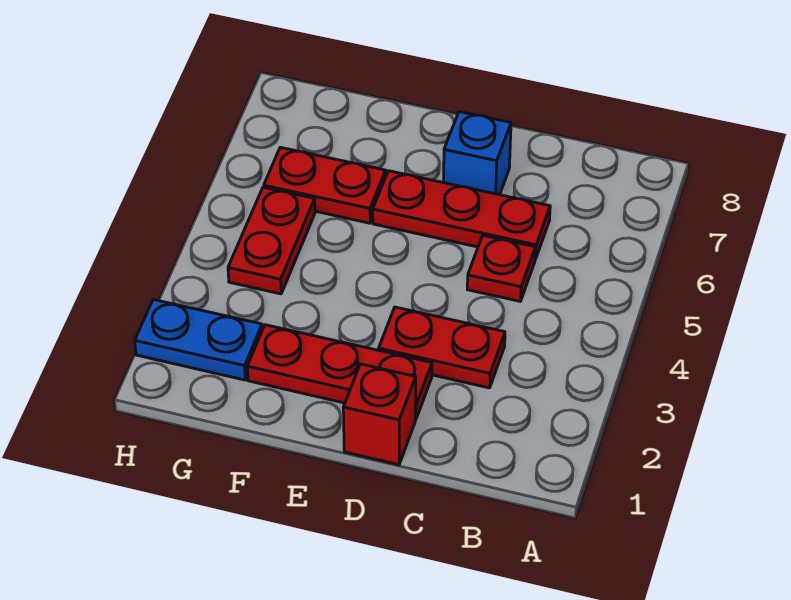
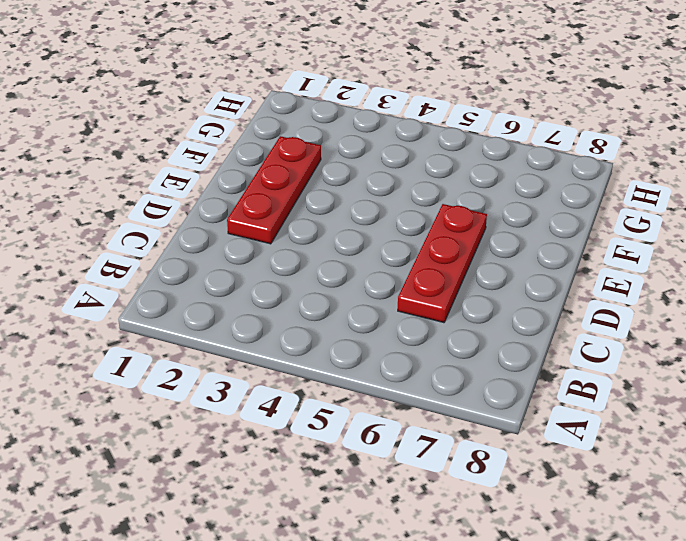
none -> red 1x2 plate [379,307,505,388]
none -> red 1x1 plate [467,235,536,301]

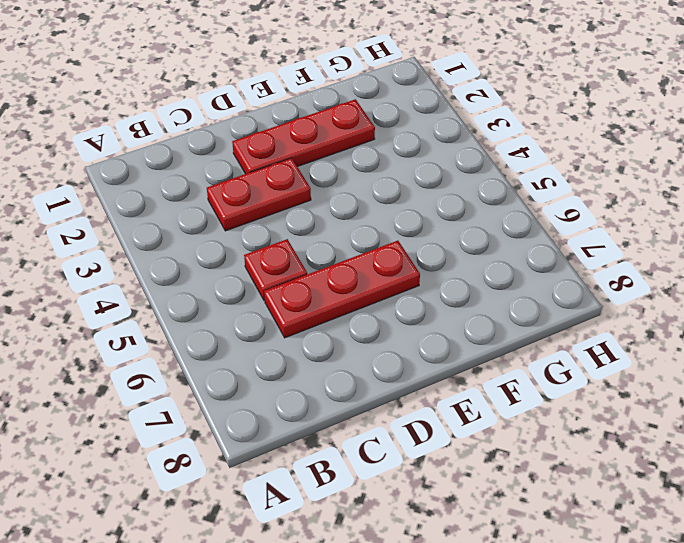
none -> red 1x1 brick [343,364,416,465]
none -> blue 1x1 brick [444,112,511,195]

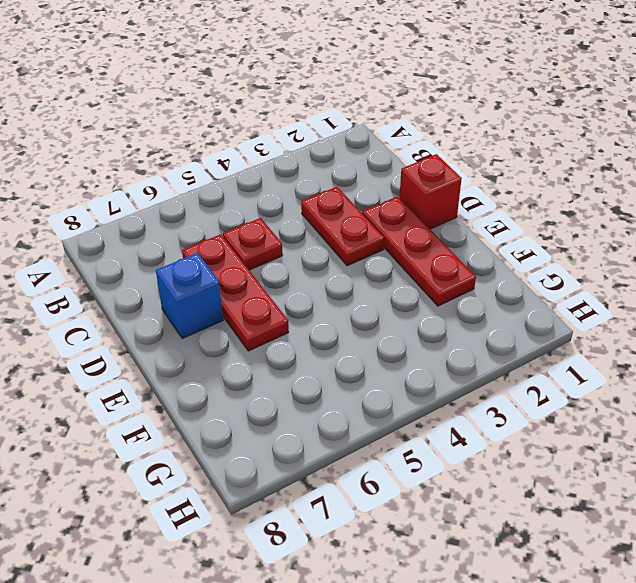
none -> red 1x2 plate [264,147,386,223]
none -> blue 1x2 plate [135,299,262,380]

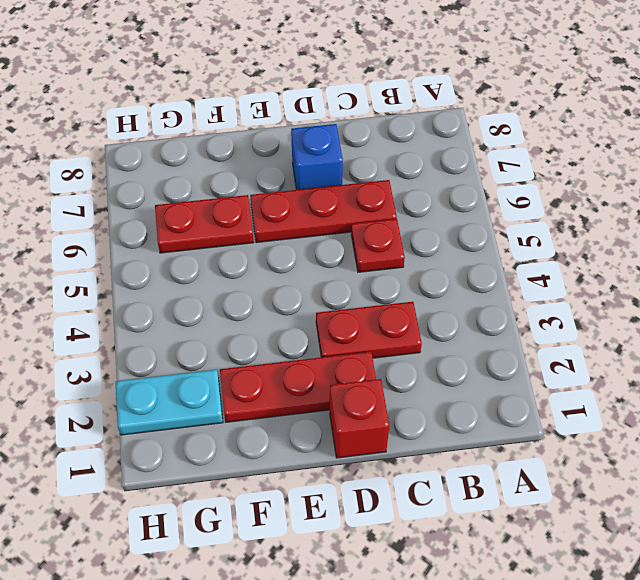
cyan 1x2 plate [116,370,223,435] -> blue 1x2 plate [135,299,262,380]
none -> red 1x2 plate [228,187,315,294]

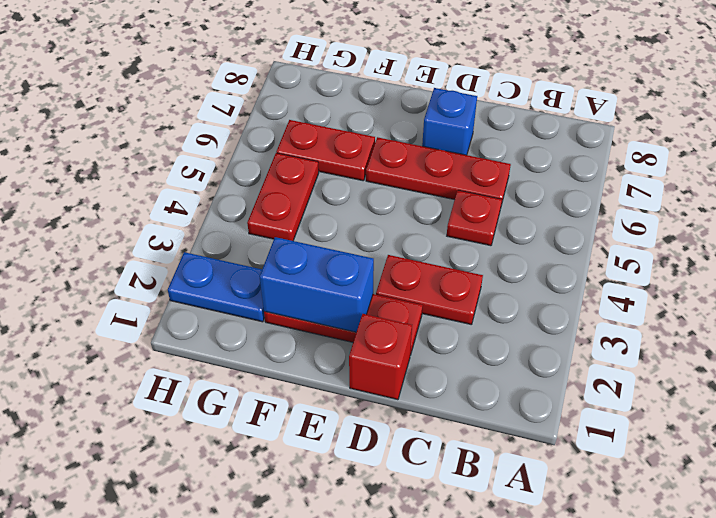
blue 1x2 brick [260,237,374,332] -> none

